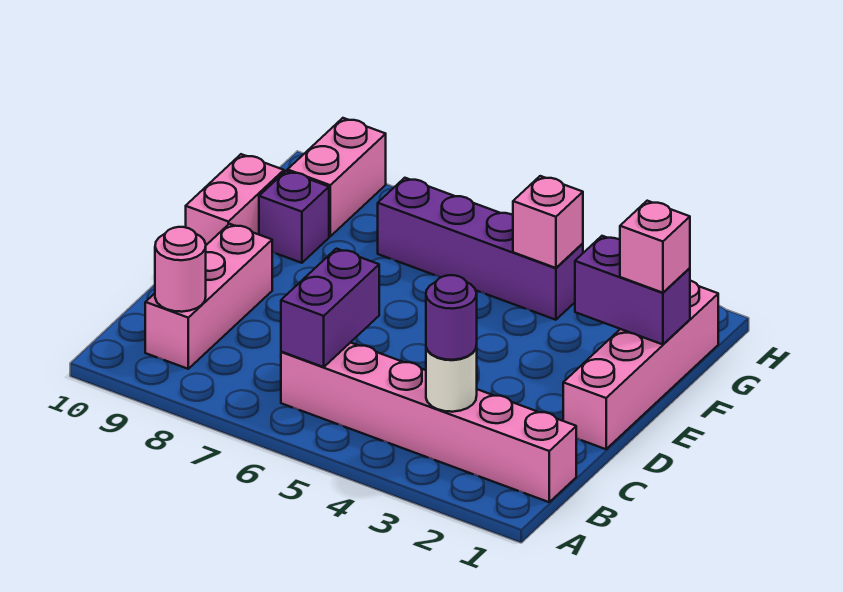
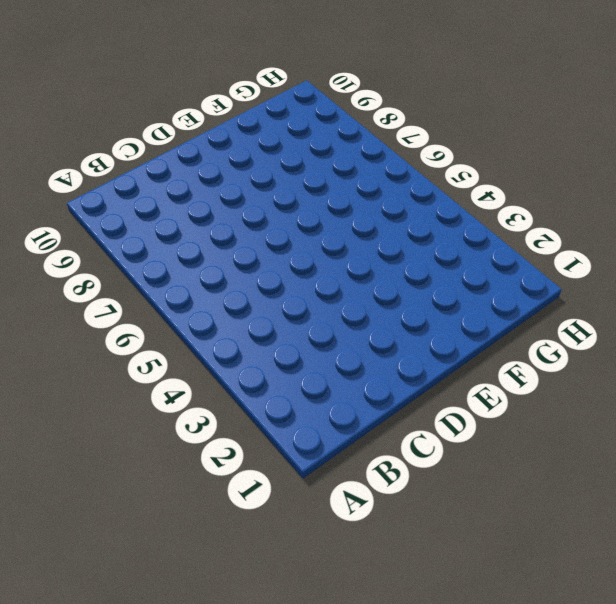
none -> pink 1x6 brick [281,342,576,502]
none -> pink 1x3 brick [145,224,272,369]
none -> pink 1x4 brick [563,281,718,449]

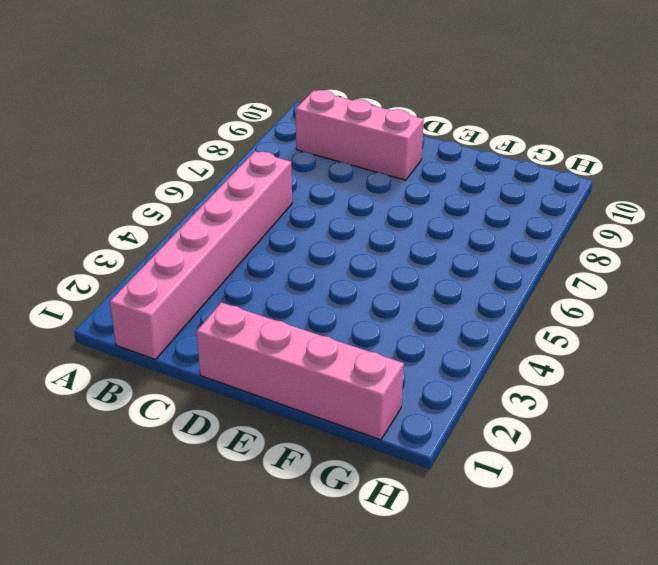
none -> pink 1x2 brick [186,154,284,245]
none -> purple 1x1 brick [259,171,329,263]
none -> purple 1x4 brick [378,178,583,320]

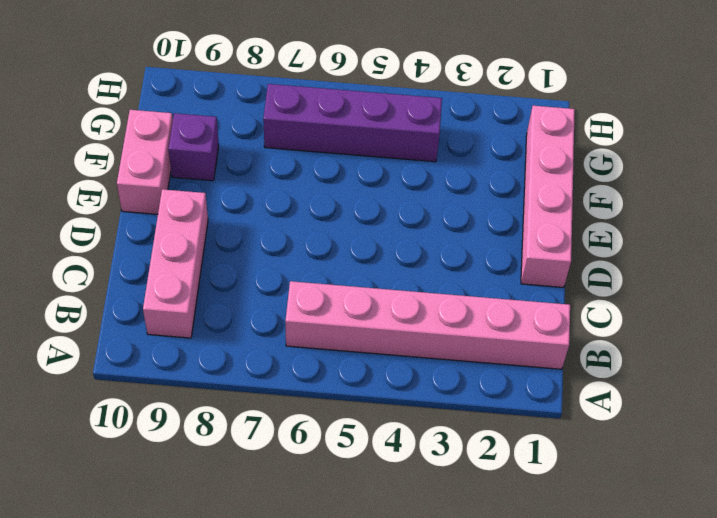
none -> pink 1x2 brick [287,118,386,236]
none -> white 1x1 round brick [426,345,477,412]
none -> purple 1x2 brick [281,249,379,367]

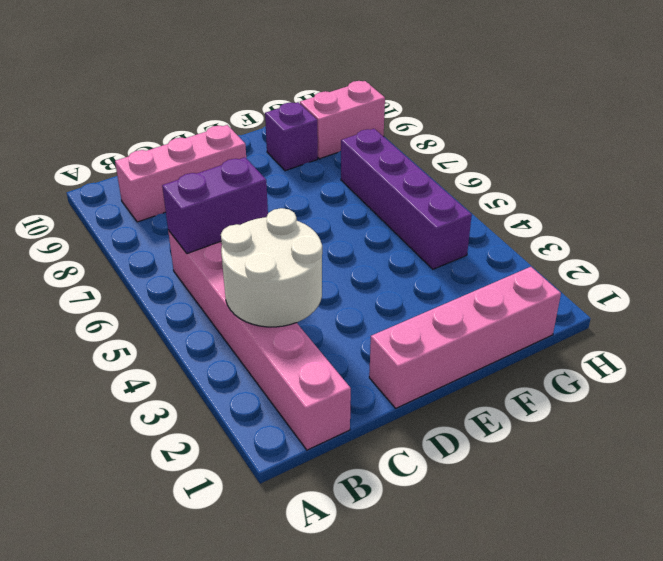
white 2x2 round brick [221,208,322,327] -> white 1x1 round brick [426,345,477,412]
none -> pink 1x2 brick [186,154,284,245]
none -> pink 1x1 round brick [155,227,206,312]
none -> purple 1x2 brick [575,236,690,344]

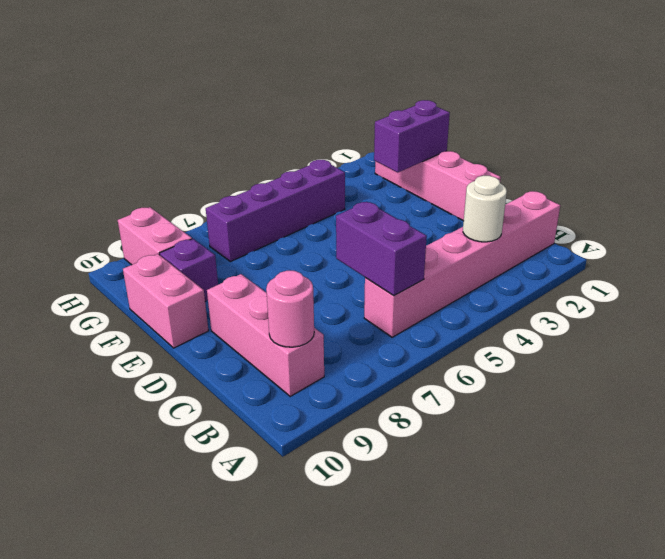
none -> pink 1x1 brick [513,176,583,268]
none -> purple 1x1 round brick [426,275,477,360]
none -> pink 1x1 brick [620,201,690,293]

